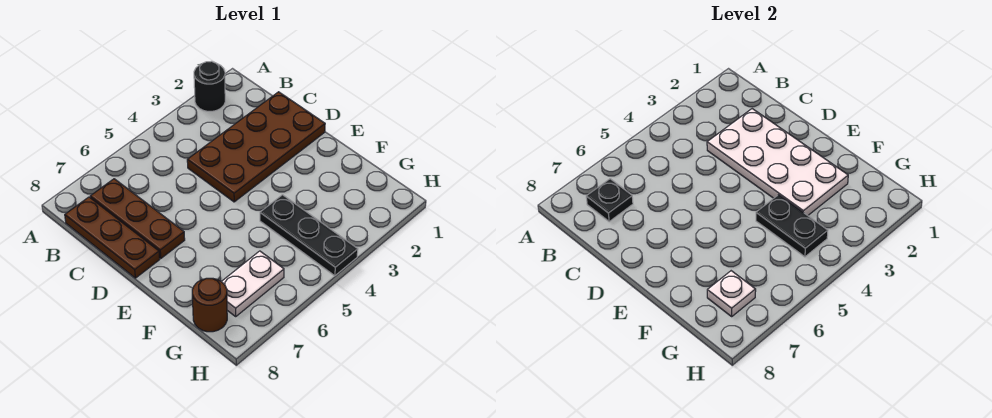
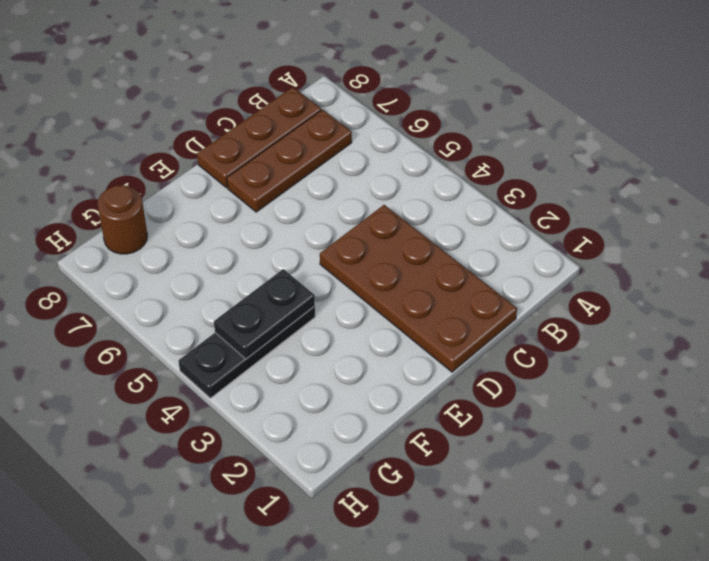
none -> black 1x1 round brick [194,61,225,111]
none -> white 1x2 plate [221,251,284,316]

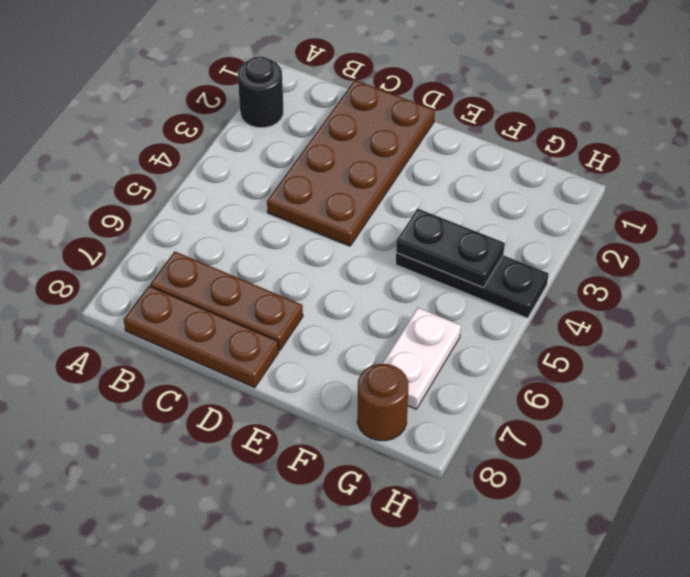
none -> black 1x1 plate [586,179,633,221]
none -> white 2x4 plate [707,109,848,215]

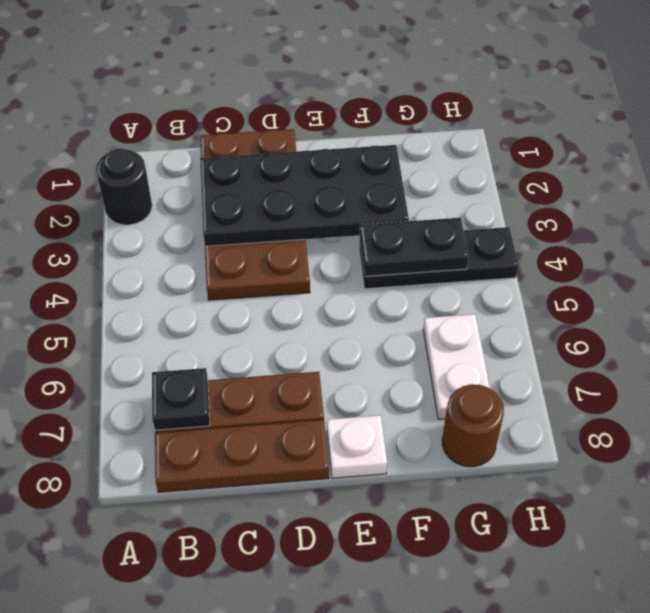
black 2x4 plate [200,145,409,246] -> white 2x4 plate [707,109,848,215]
white 1x1 plate [327,415,387,478] -> white 1x1 plate moved to [707,271,756,316]

